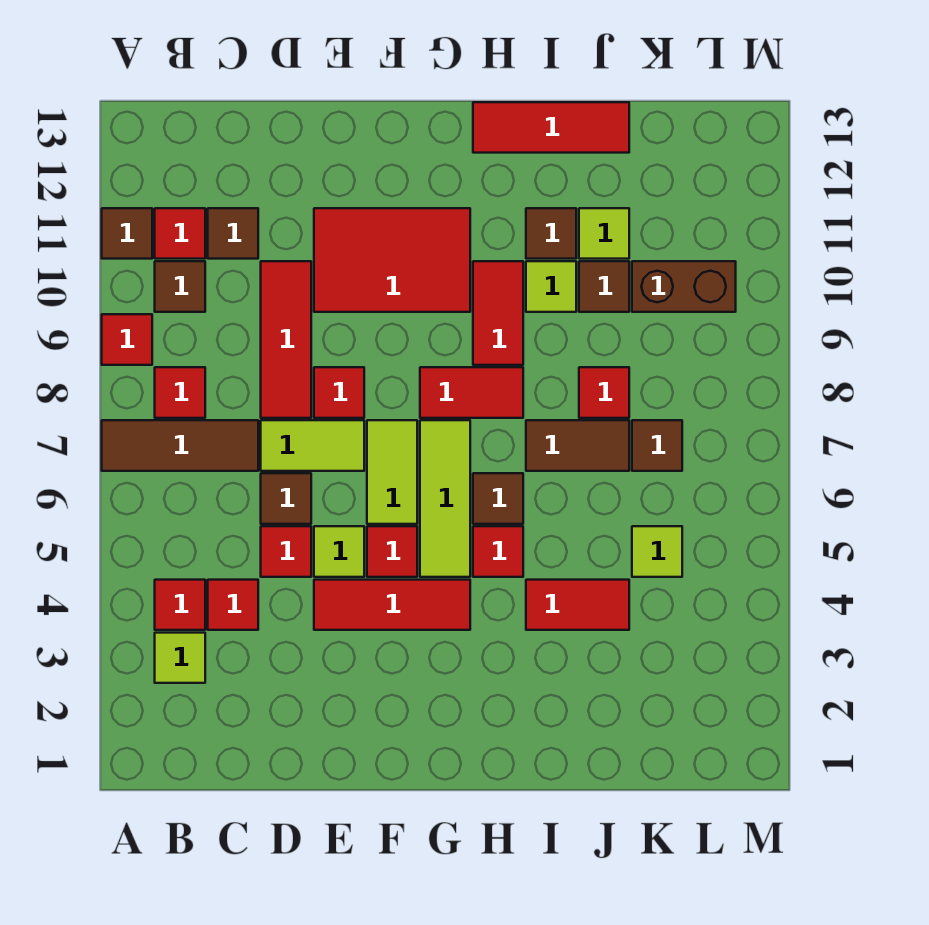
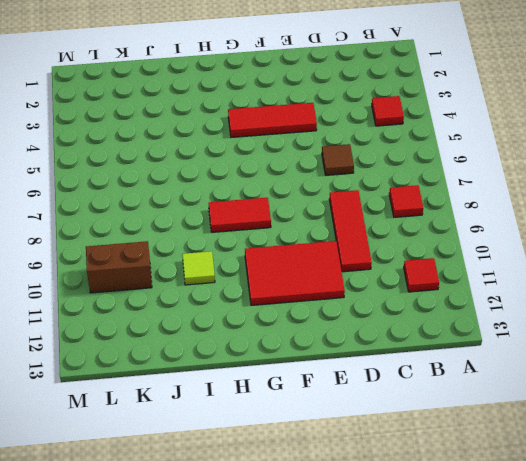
none -> brown 1x3 tile [102,420,258,471]
none -> red 1x1 tile [102,314,152,365]
none -> brown 1x1 tile [102,208,152,259]
none -> lime 1x1 tile [155,633,205,683]

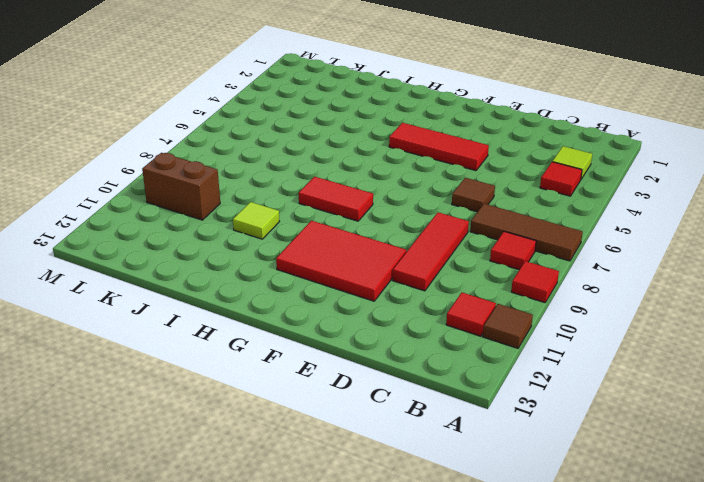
none -> brown 1x1 tile [155,261,205,312]
none -> red 1x1 tile [208,580,258,630]
none -> brown 1x1 tile [208,208,258,259]
none -> red 1x1 tile [261,526,311,577]

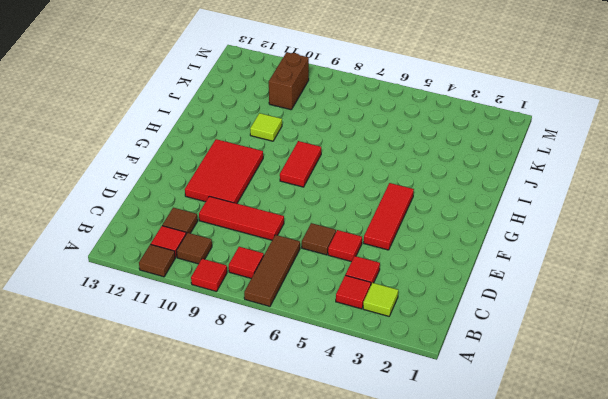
none -> lime 1x2 tile [261,420,364,471]
none -> lime 1x1 tile [314,526,364,577]
none -> red 1x1 tile [314,367,364,418]
none -> red 1x1 tile [367,526,417,577]

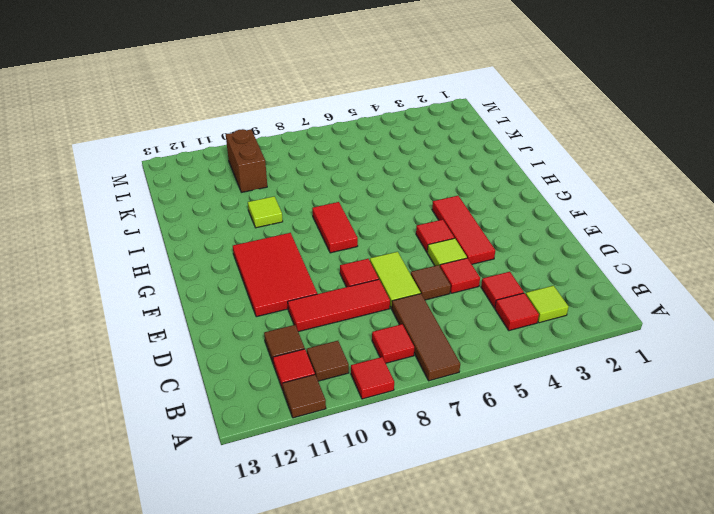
none -> lime 1x2 tile [367,420,417,524]
none -> lime 1x3 tile [420,420,470,577]
none -> red 1x1 tile [473,526,523,577]
none -> brown 1x1 tile [473,473,523,524]

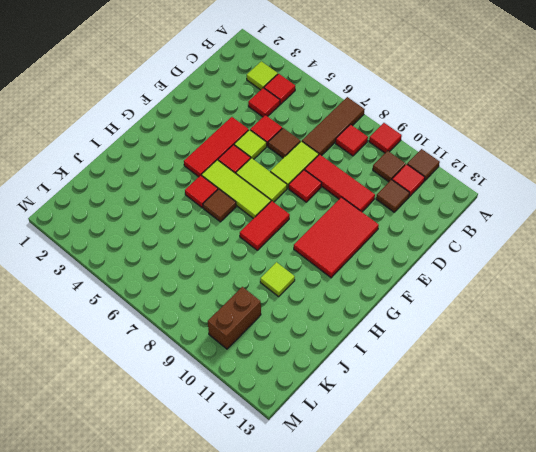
none -> red 1x2 tile [473,261,523,365]
none -> red 1x3 tile [473,102,629,153]
none -> red 1x2 tile [526,580,629,630]
none -> brown 1x2 tile [526,420,629,471]

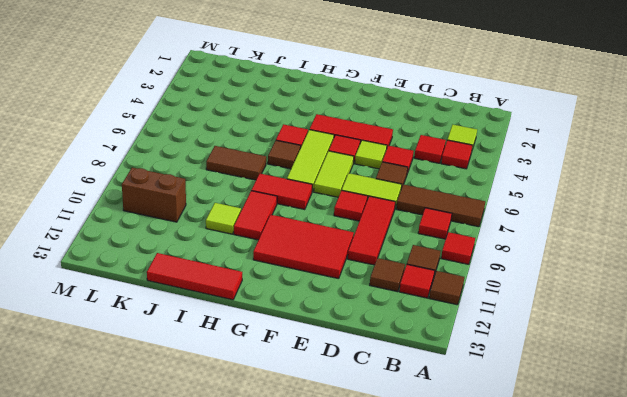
none -> red 1x2 tile [526,580,629,630]
none -> brown 1x1 tile [526,208,576,259]
none -> red 1x1 tile [579,367,629,418]
none -> brown 1x1 tile [579,261,629,312]

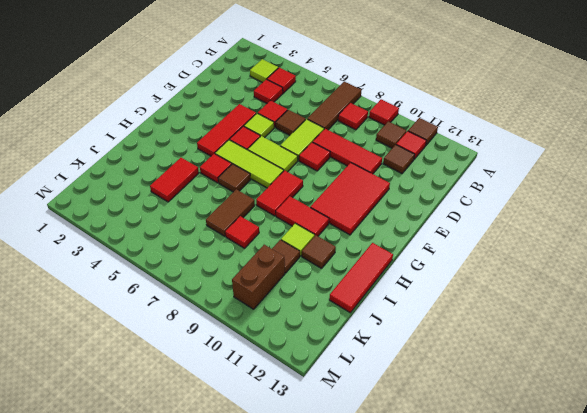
none -> lime 1x1 tile [579,208,629,259]
none -> lime 1x1 tile [632,526,682,577]
none -> brown 1x1 tile [632,420,682,471]

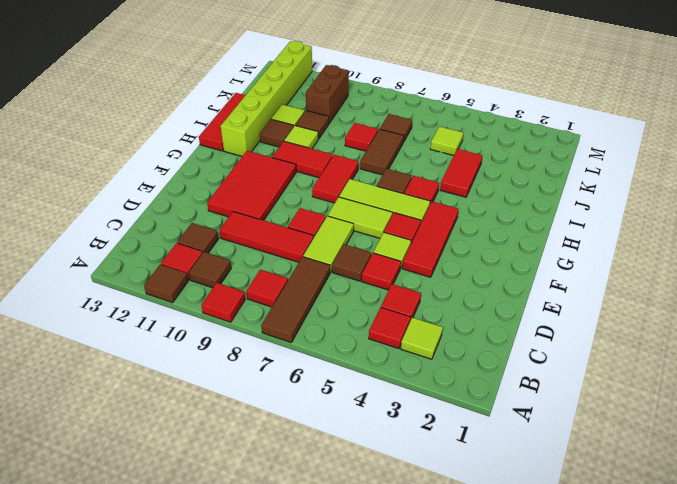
lime 1x6 brick [221,41,312,156] -> none

